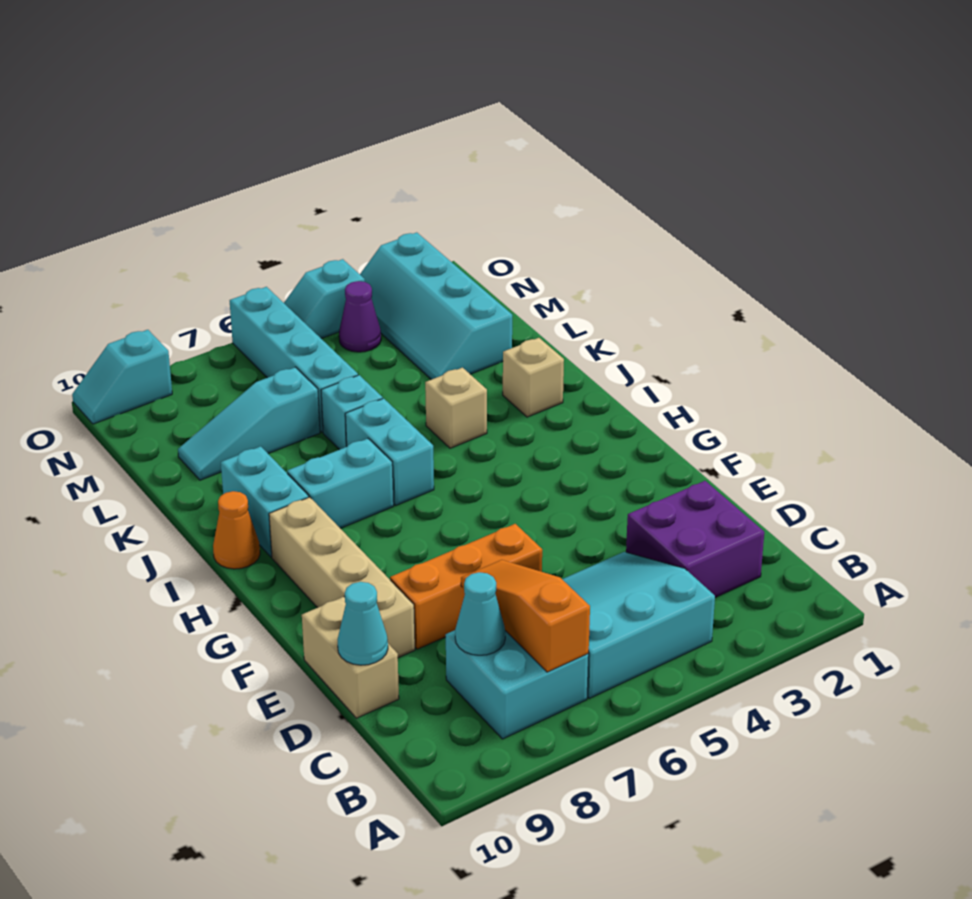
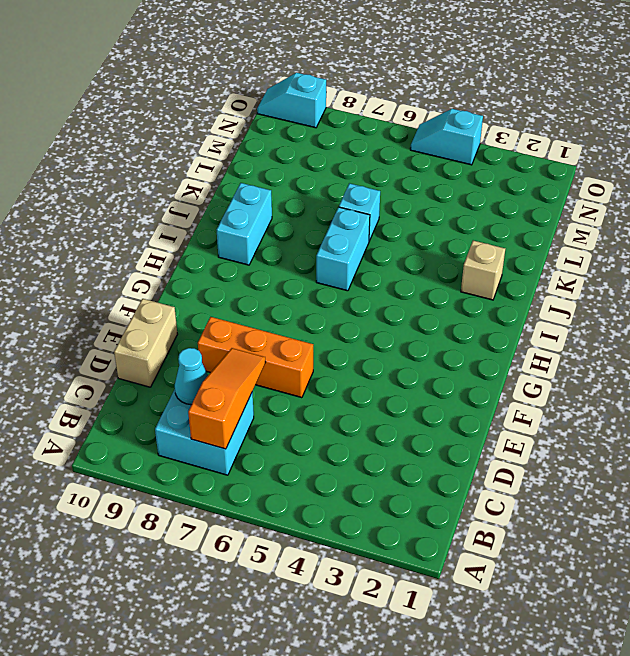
none -> cyan 3x3 slope [562,552,715,699]
none -> purple 2x2 brick [626,481,764,597]
none -> tan 1x4 brick [269,497,415,658]

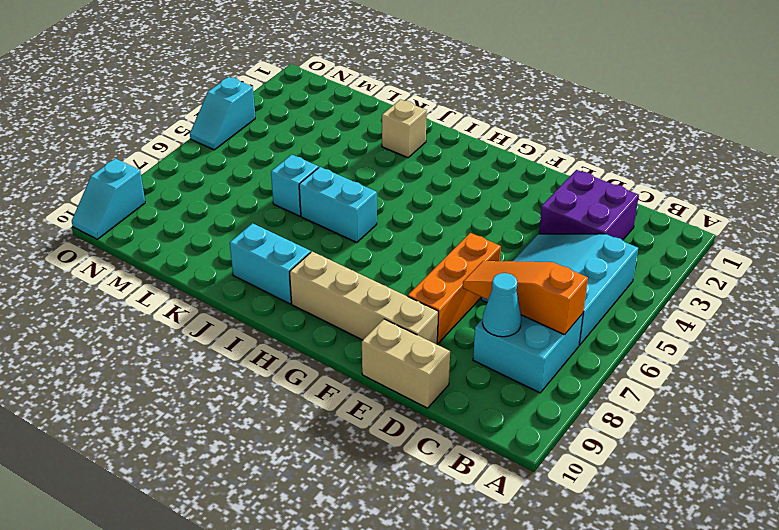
none -> cyan 1x2 brick [287,439,394,528]
none -> orange 1x1 cone [213,491,260,569]
none -> tan 1x1 brick [425,368,487,448]

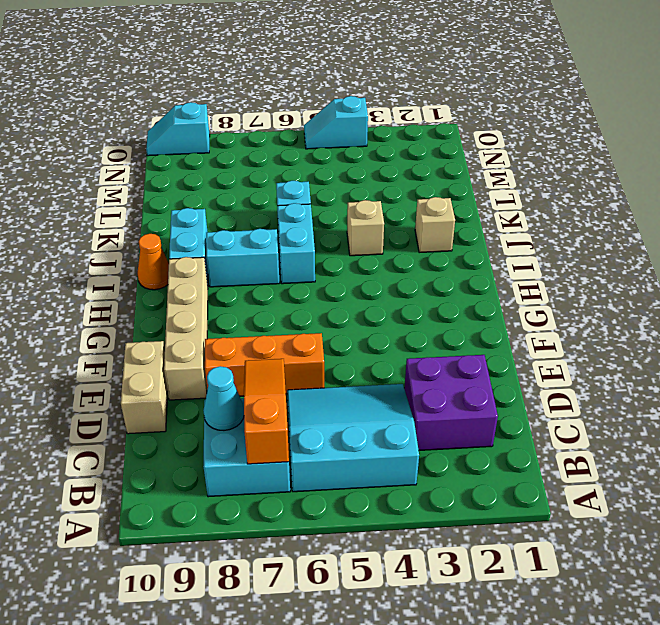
none -> cyan 2x4 slope [360,232,512,380]
none -> cyan 1x4 brick [230,287,358,432]
none -> cyan 1x3 slope [178,367,320,480]

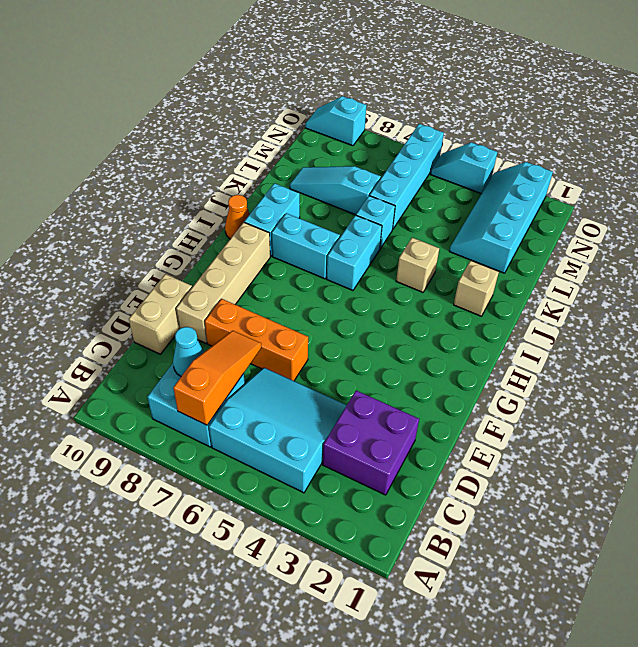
none -> purple 1x1 cone [339,281,381,352]
none -> cyan 1x1 cone [337,582,388,665]

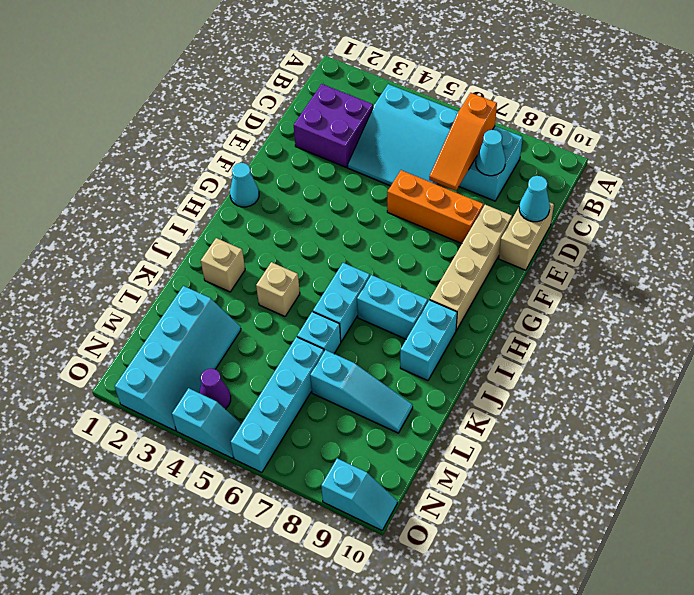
cyan 1x1 cone [230,163,259,207] -> none
none -> orange 1x1 cone [213,491,260,569]

